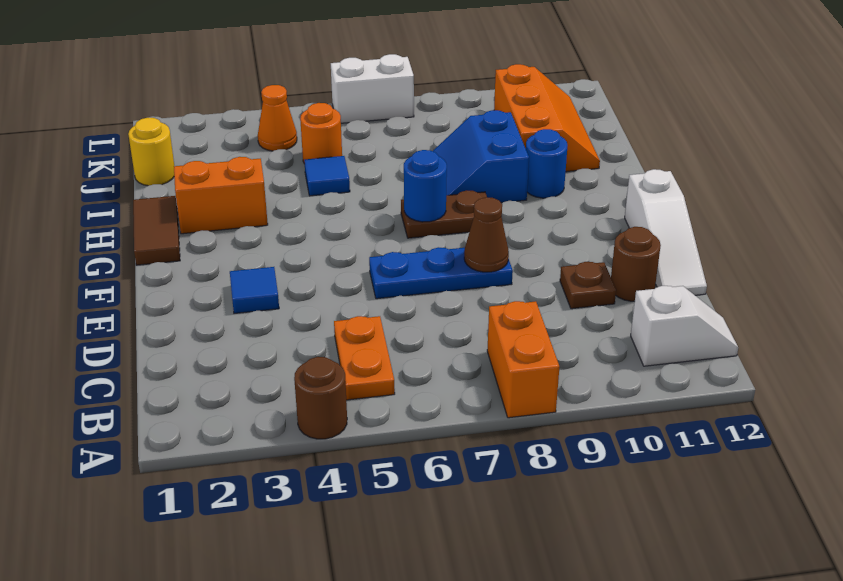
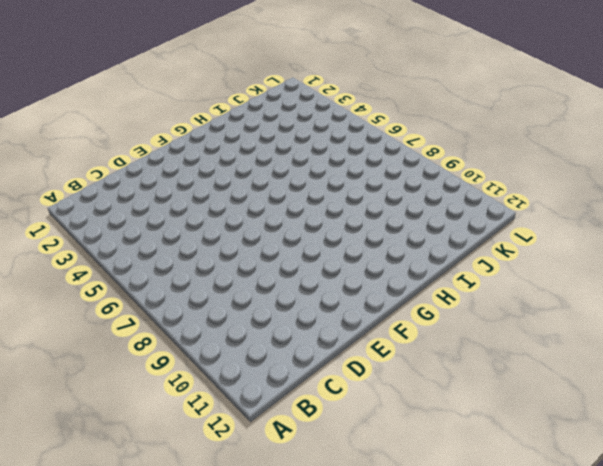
none -> brown 1x1 round brick [294,357,347,439]
none -> orange 1x2 brick [487,301,560,418]
none -> orange 1x2 plate [334,316,395,400]

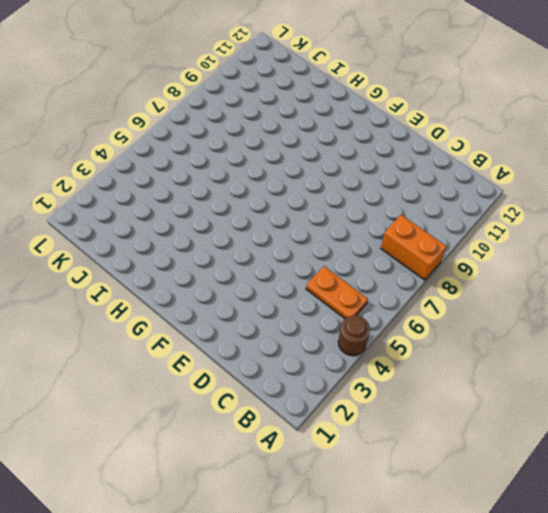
none -> white 1x2 slope [631,286,738,366]
none -> brown 1x1 plate [560,262,616,309]
none -> brown 1x1 round brick [611,227,661,301]

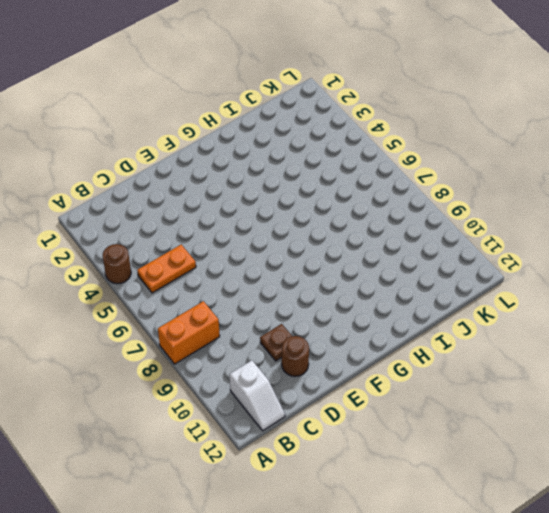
none -> white 1x3 slope [625,169,707,295]
none -> blue 1x1 tile [230,267,279,313]
none -> blue 1x3 plate [369,247,513,299]

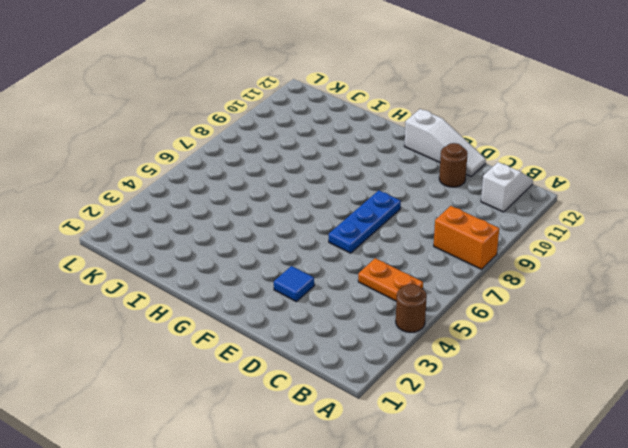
none -> brown 1x1 plate [560,262,616,309]
none -> brown 1x2 tile [133,196,180,265]
none -> brown 1x2 plate [401,190,487,238]

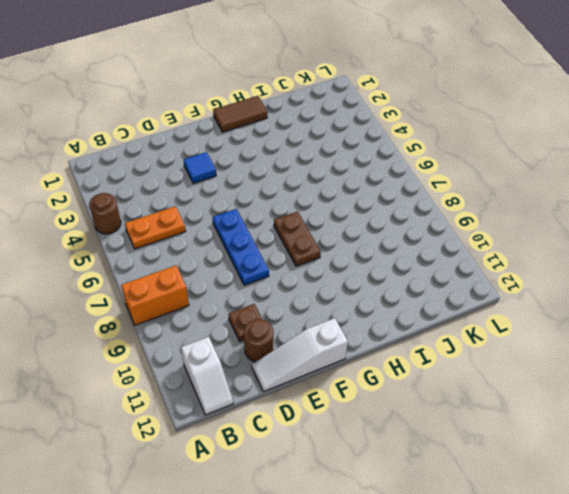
none -> orange 1x2 brick [174,157,268,234]
none -> blue 2x2 slope [433,110,529,203]
none -> blue 1x1 round brick [526,129,568,198]

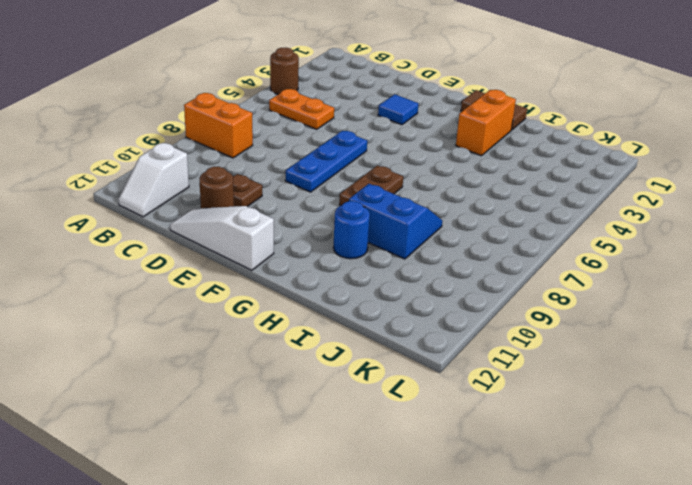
none -> blue 1x1 tile [304,156,350,196]
none -> orange 2x3 slope [494,64,600,172]
none -> yellow 1x1 round brick [128,118,174,186]

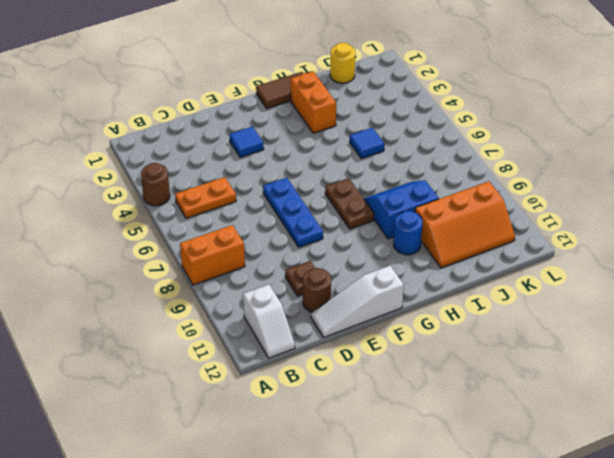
none -> orange 1x1 round brick [300,103,342,164]
none -> orange 1x1 cone [258,85,297,151]
none -> white 1x2 brick [331,54,414,123]

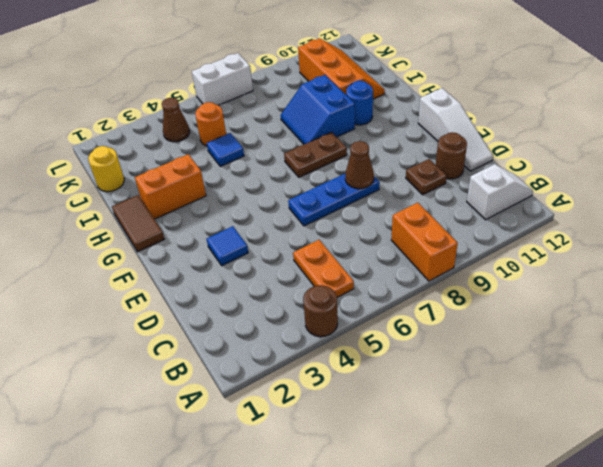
brown 1x1 cone [162,98,190,142] -> orange 1x1 cone [258,85,297,151]
none -> blue 1x1 round brick [404,150,447,222]

